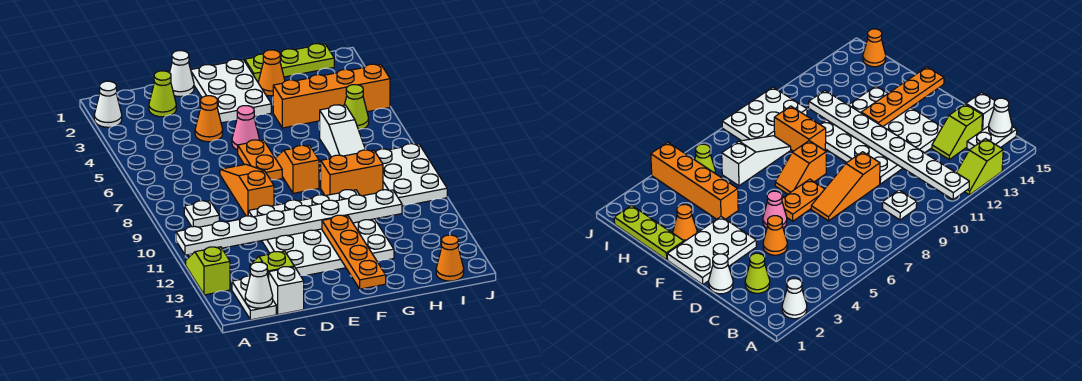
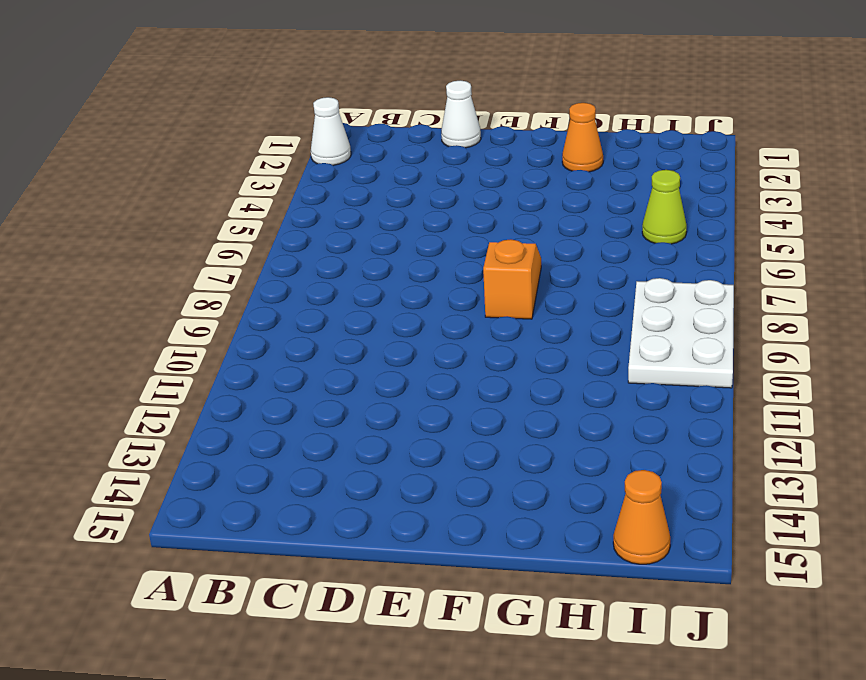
none -> lime 1x2 slope [186,247,230,295]
none -> white 1x1 plate [184,201,219,227]
none -> white 1x2 plate [232,276,276,320]

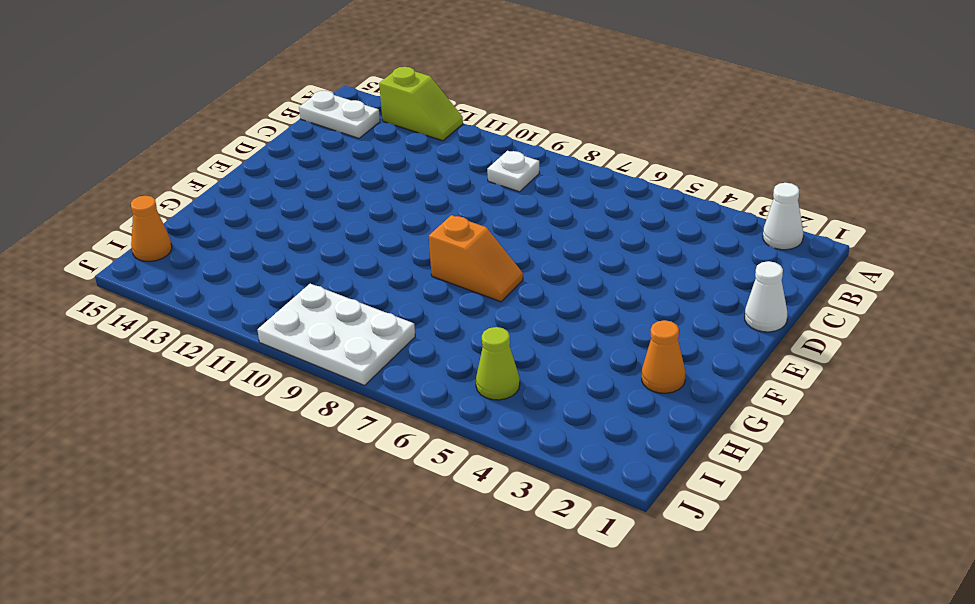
none -> lime 1x1 cone [149,71,176,117]
none -> lime 1x2 slope [250,251,294,279]
none -> white 1x1 brick [269,267,304,315]

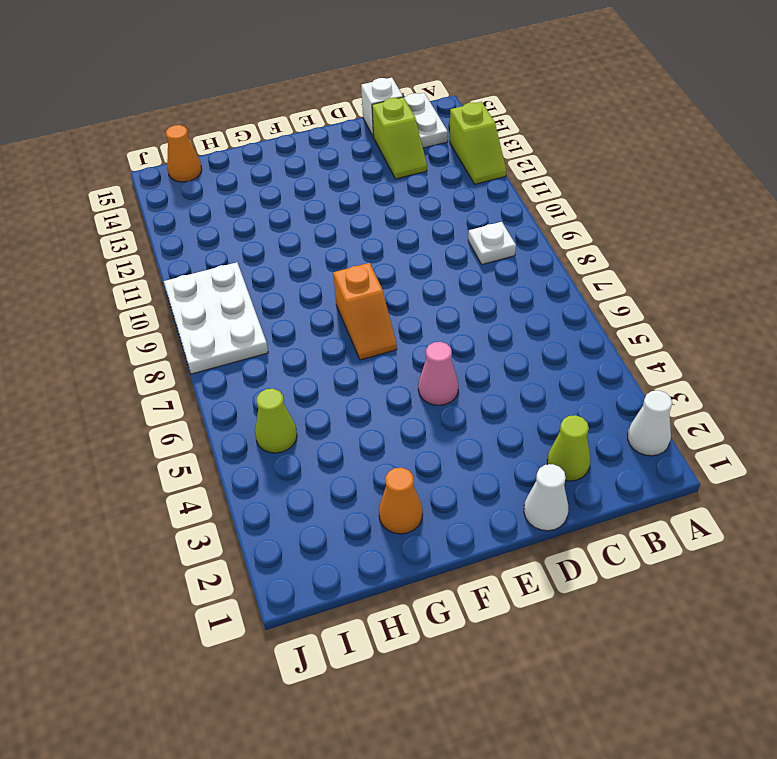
none -> orange 1x1 cone [195,96,223,142]
none -> orange 1x3 slope [220,164,274,216]
none -> white 4x4 plate [248,190,394,276]

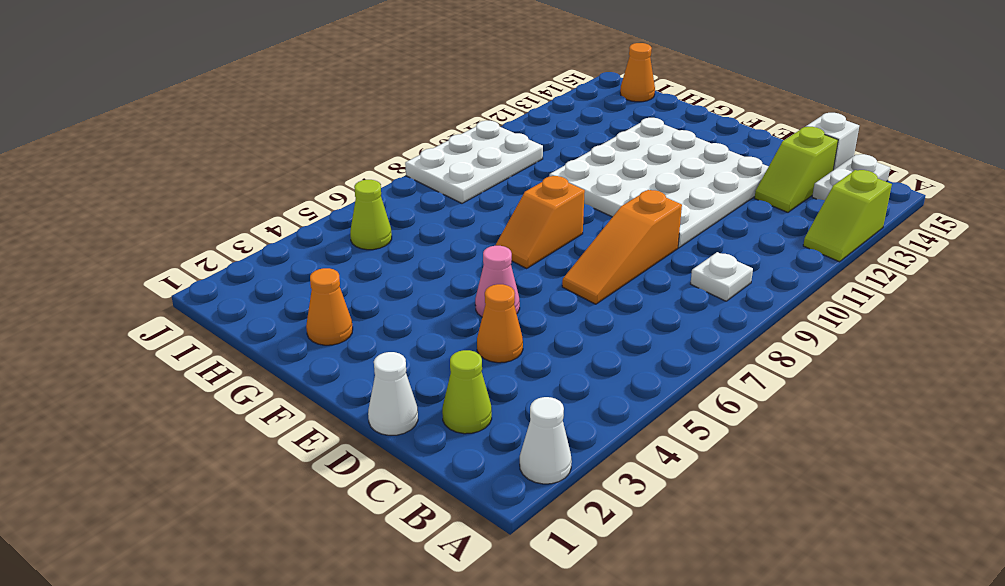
none -> white 2x3 plate [191,59,271,123]
none -> orange 1x2 plate [238,140,282,180]
none -> lime 1x3 plate [245,44,334,82]

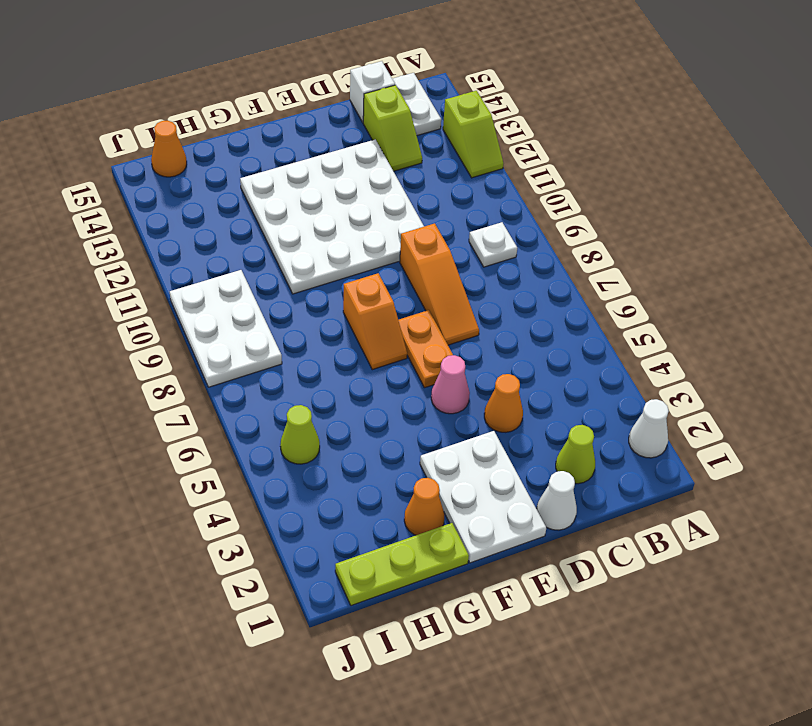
none -> orange 1x4 brick [273,64,390,128]
none -> orange 1x2 brick [320,150,383,196]
none -> white 1x3 slope [320,105,366,157]

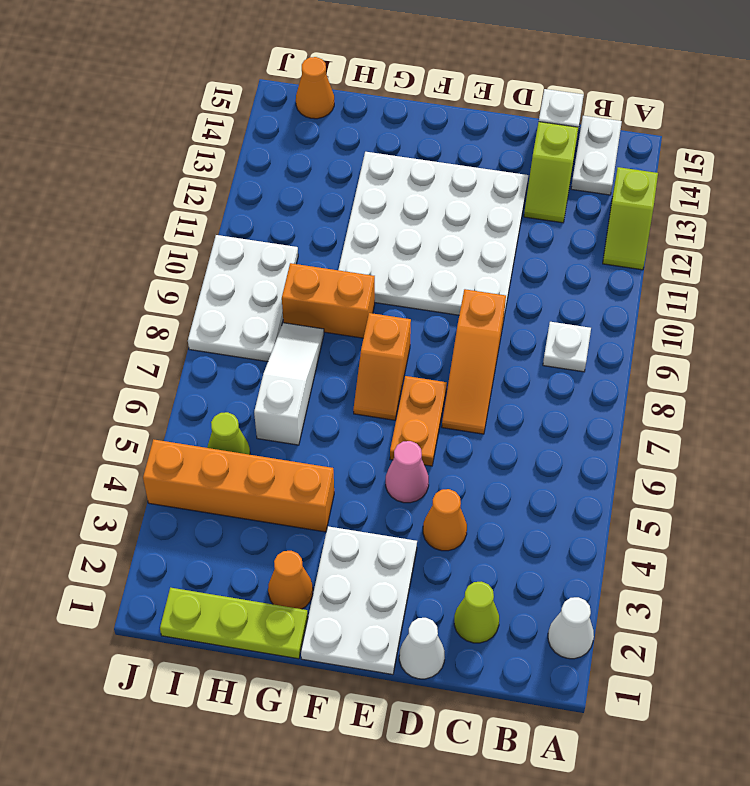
none -> white 1x8 plate [176,190,402,255]
none -> white 1x1 cone [245,262,273,308]
none -> orange 1x4 plate [322,215,386,289]

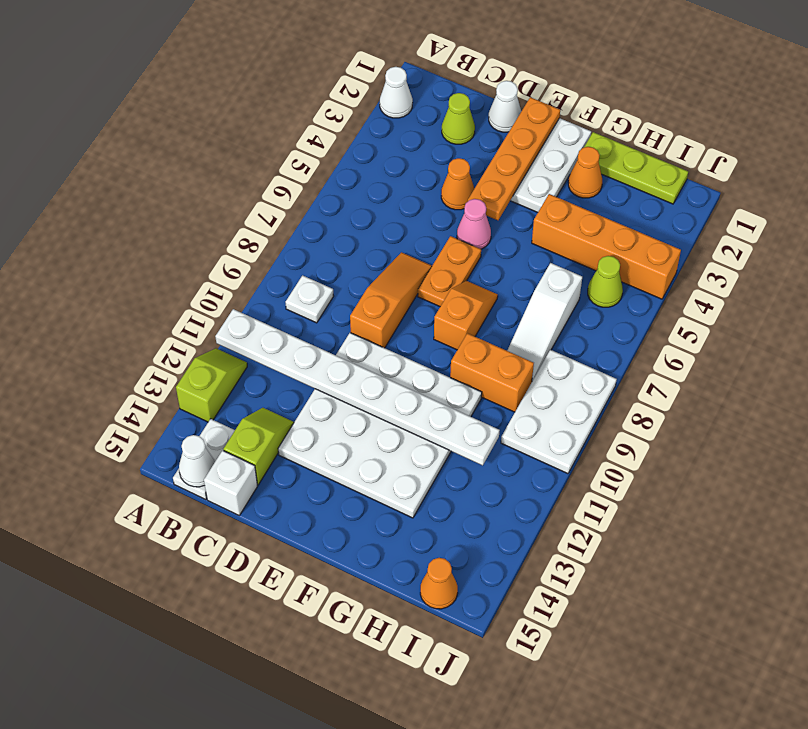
orange 1x4 plate [468,97,560,220] -> orange 1x4 plate moved to [322,215,386,289]

